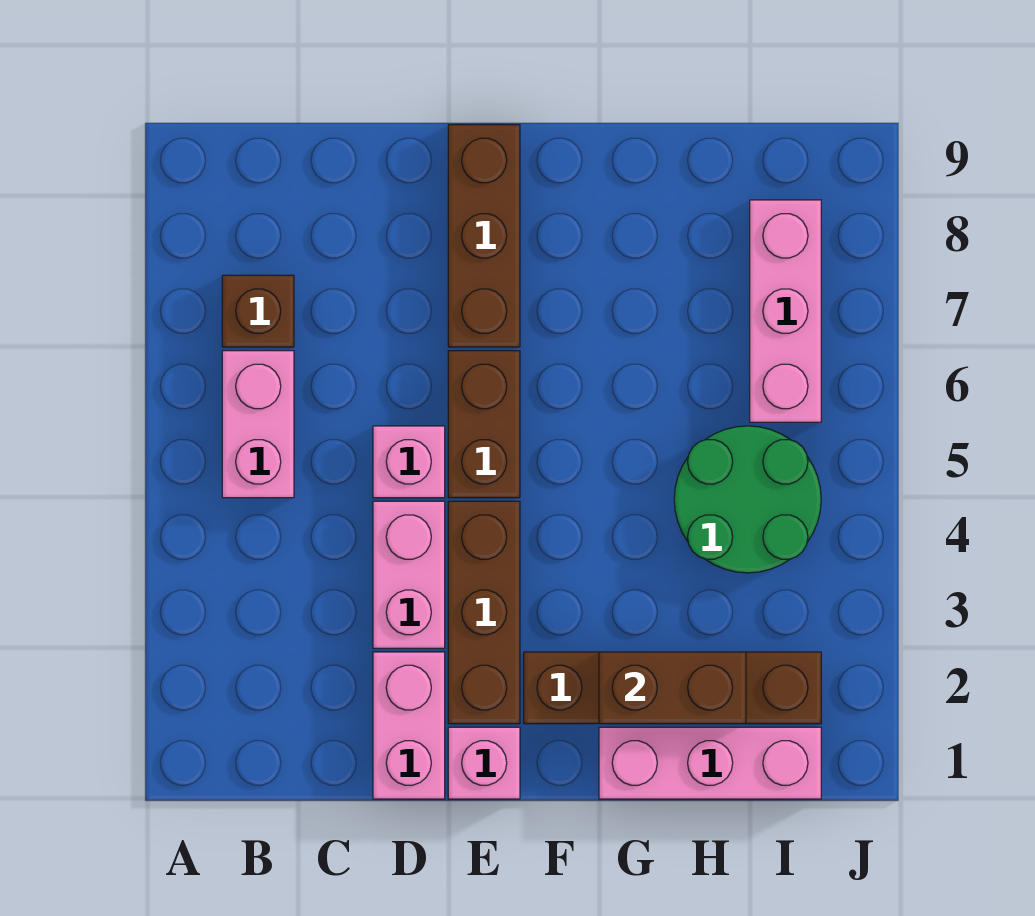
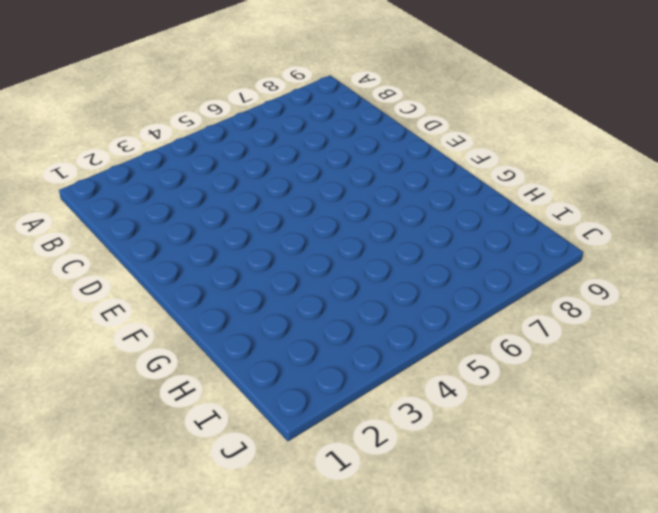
none -> pink 1x2 brick [222,351,294,498]
none -> brown 1x1 brick [222,275,294,347]
none -> pink 1x2 brick [373,652,445,799]

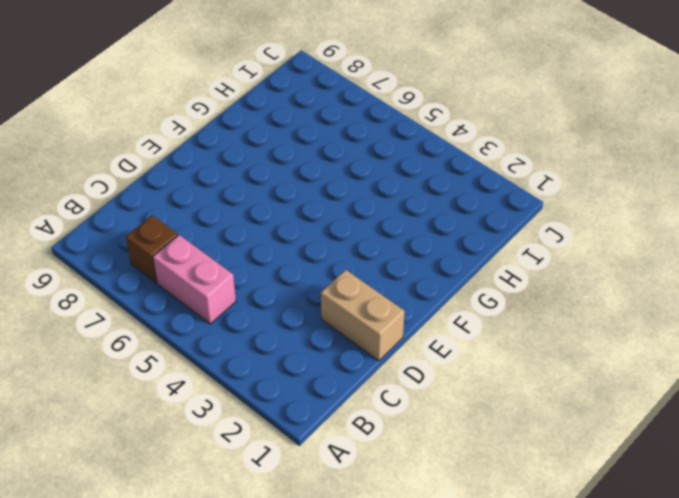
tan 1x2 brick [321,270,405,361] -> pink 1x2 brick [373,652,445,799]
none -> pink 1x2 brick [373,501,445,648]
none -> pink 1x1 brick [373,426,445,498]
none -> pink 1x1 brick [448,727,520,799]

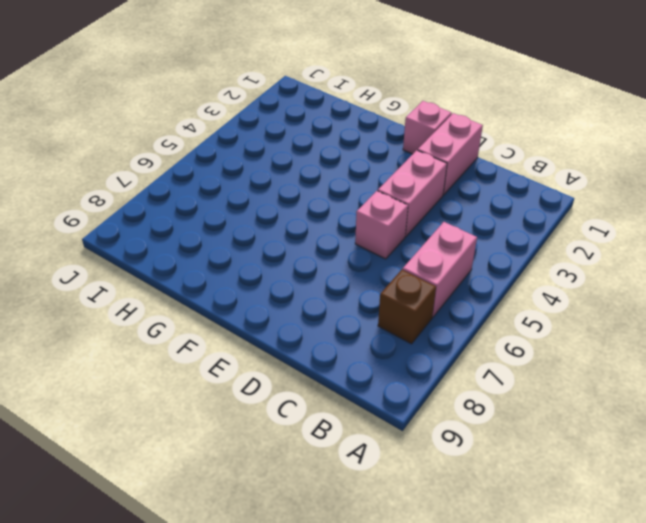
none -> brown 1x3 brick [448,501,520,724]
none -> brown 1x2 brick [448,351,520,498]
none -> brown 1x3 brick [448,125,520,347]

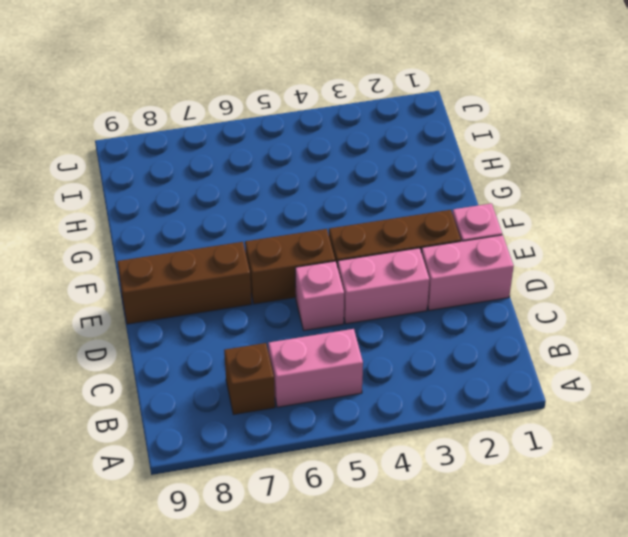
none -> brown 1x4 brick [524,652,821,724]
none -> pink 1x3 brick [599,727,821,799]
none -> green 2x2 round brick [674,426,821,573]

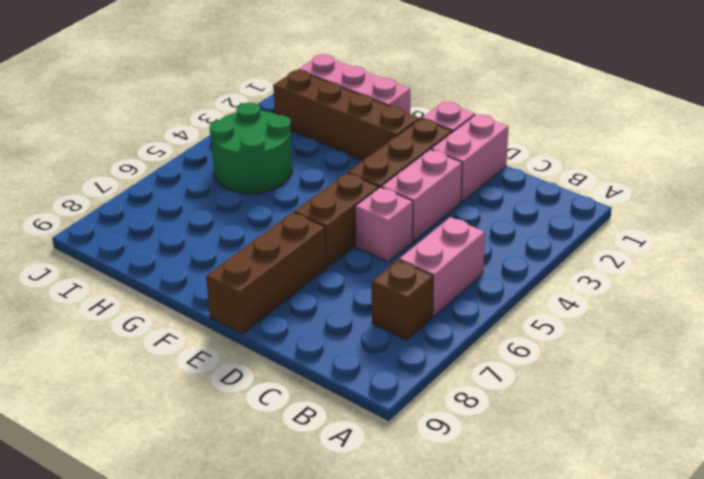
none -> pink 1x3 brick [750,200,821,422]
none -> brown 1x2 brick [599,652,746,724]

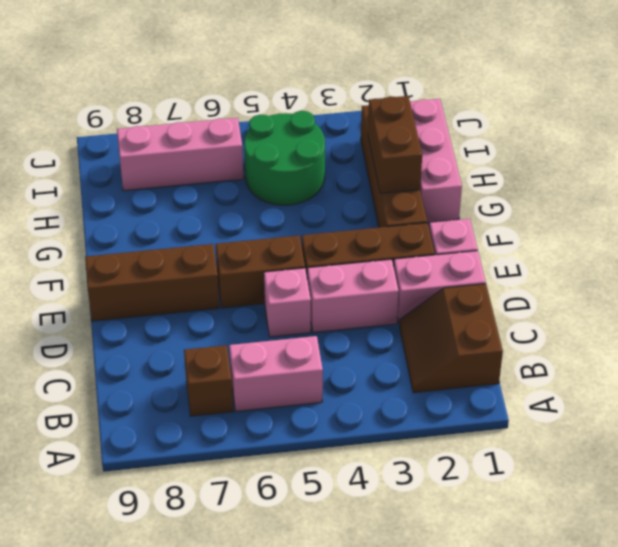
brown 2x2 slope [399,284,503,393] -> none

